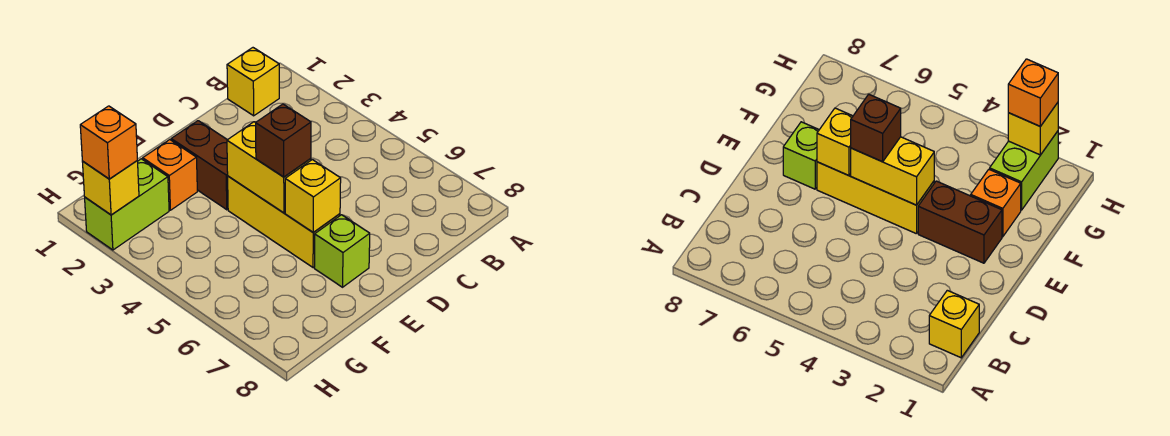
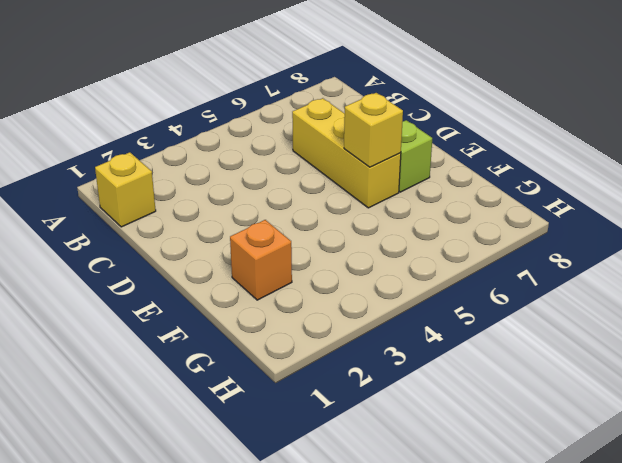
yellow 1x3 brick [292,98,401,208] -> yellow 1x3 brick turned to [228,176,340,267]
none -> brown 1x2 brick [171,121,228,210]
none -> lime 1x2 brick [85,159,169,250]

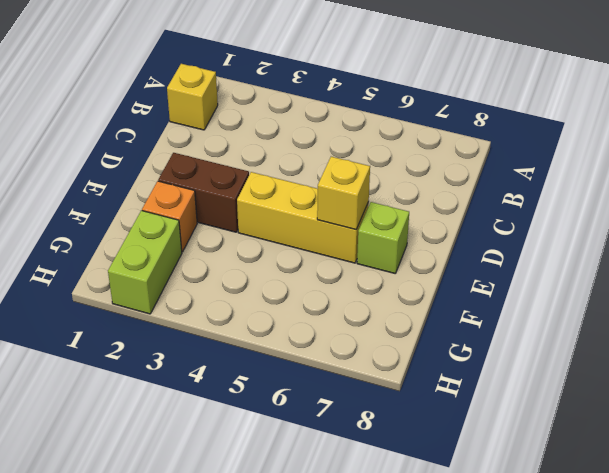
none -> yellow 1x2 brick [227,122,311,213]
none -> yellow 1x1 brick [82,161,139,215]

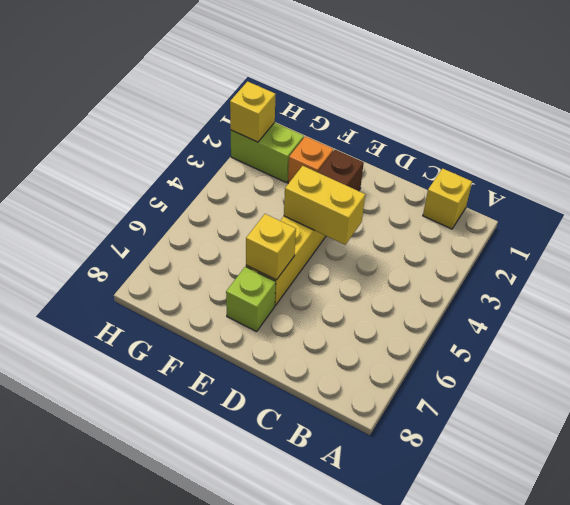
yellow 1x2 brick [284,166,365,245] -> yellow 1x2 brick turned to [227,122,311,213]
none -> brown 1x1 brick [256,104,311,177]
none -> orange 1x1 brick [80,106,137,179]

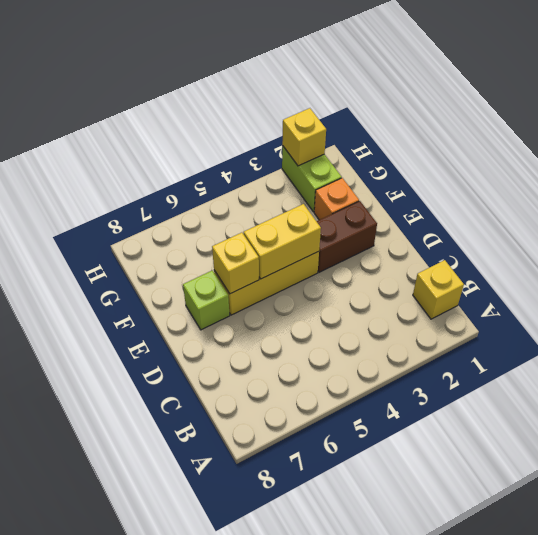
none -> brown 1x1 brick [256,104,311,177]
none -> orange 1x1 brick [80,106,137,179]

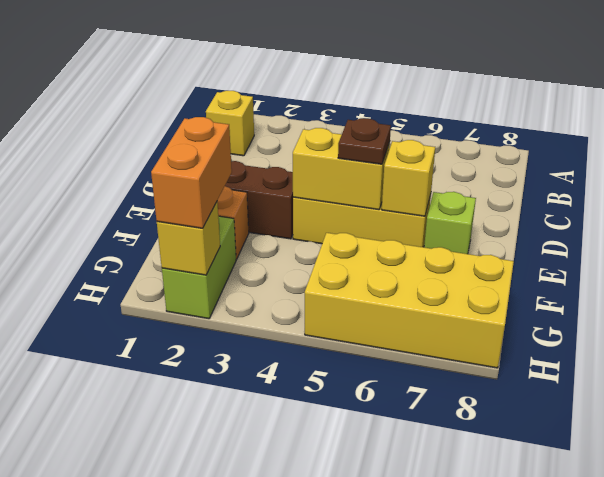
brown 1x1 plate [338,118,391,164] -> brown 1x1 brick [256,104,311,177]
orange 1x2 brick [151,117,232,228] -> orange 1x1 brick [80,106,137,179]
yellow 2x4 brick [305,233,514,368] -> none

